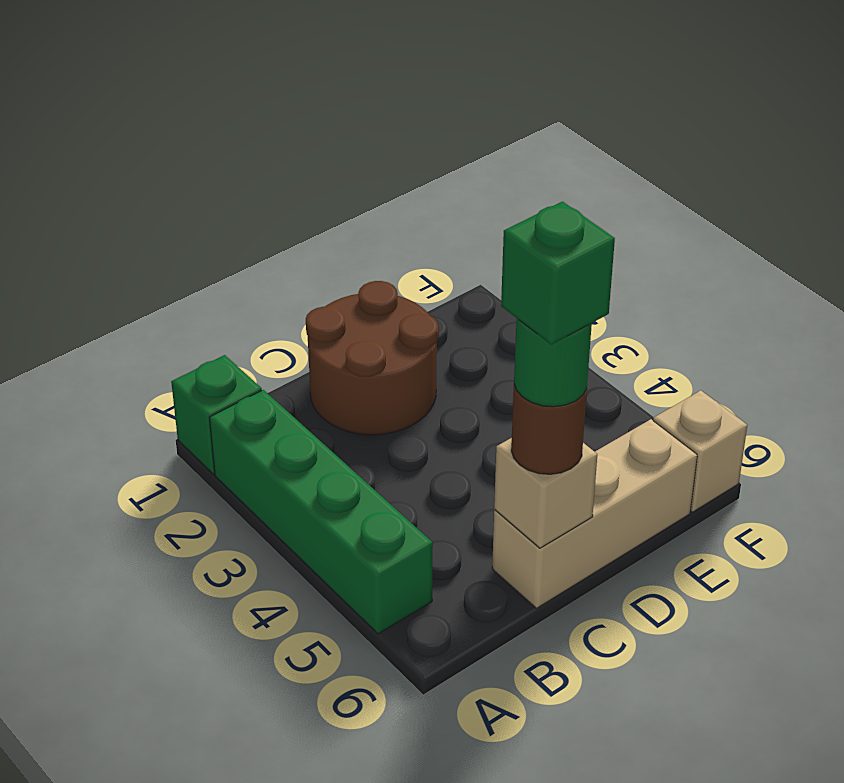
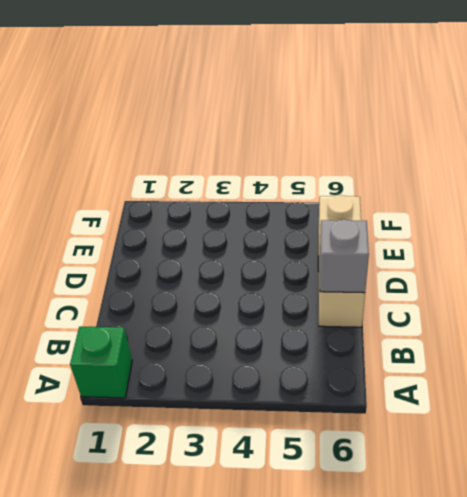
grey 1x1 brick [320,219,369,293] -> tan 1x1 brick [494,438,597,548]
none -> green 1x4 brick [209,390,433,634]
none -> brown 2x2 round brick [306,281,439,435]

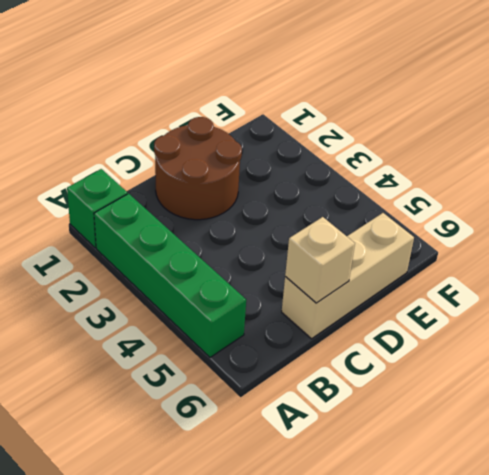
none -> tan 1x1 brick [653,390,747,512]
none -> brown 1x1 round brick [511,385,587,474]

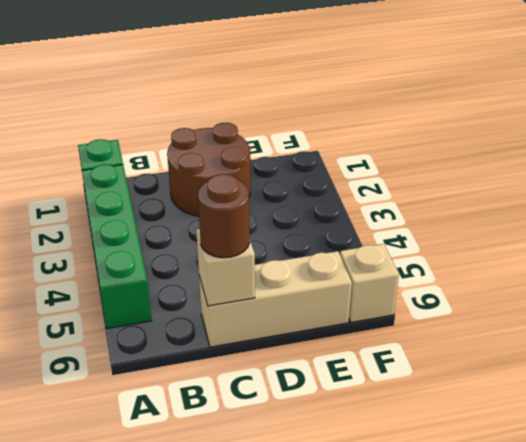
none -> green 1x1 round brick [514,319,592,407]
none -> green 1x1 brick [501,202,615,345]

